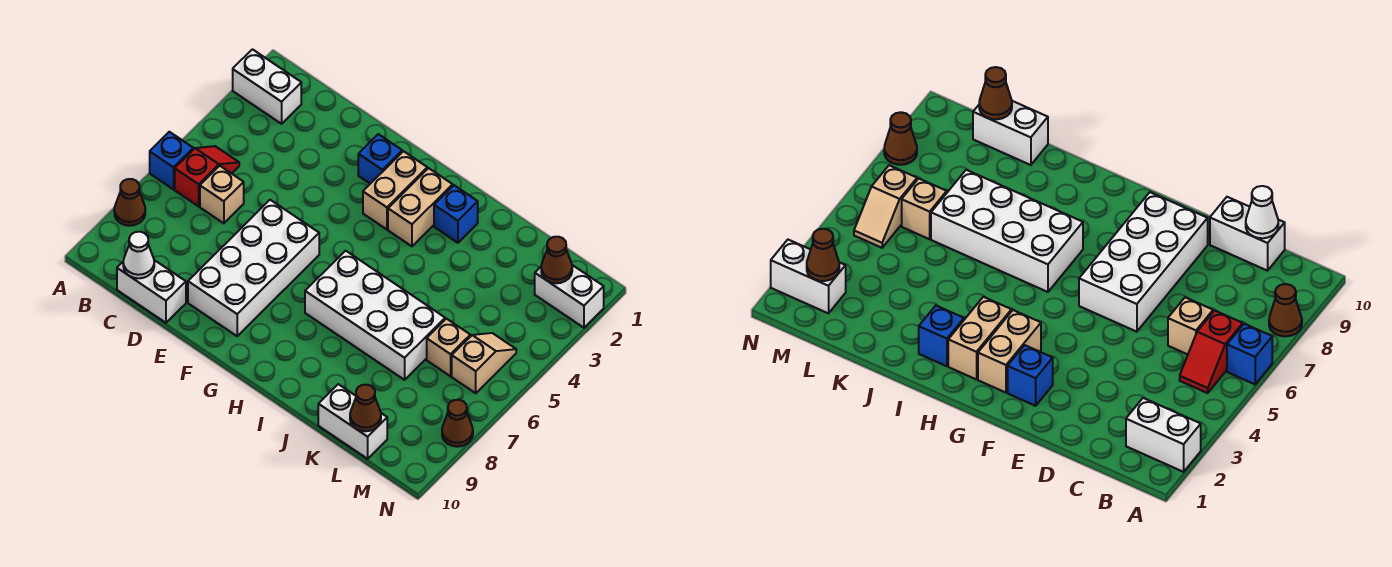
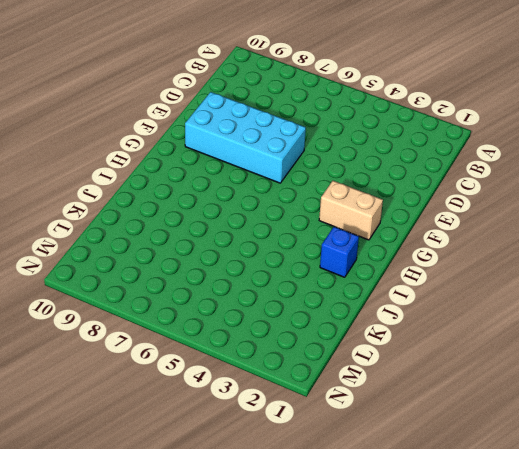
cyan 2x4 brick [185,92,306,183] -> white 2x4 brick [188,200,319,336]
none -> white 1x2 brick [233,49,301,124]
none -> blue 1x1 brick [150,132,193,189]
none -> brown 1x1 cone [114,179,145,226]

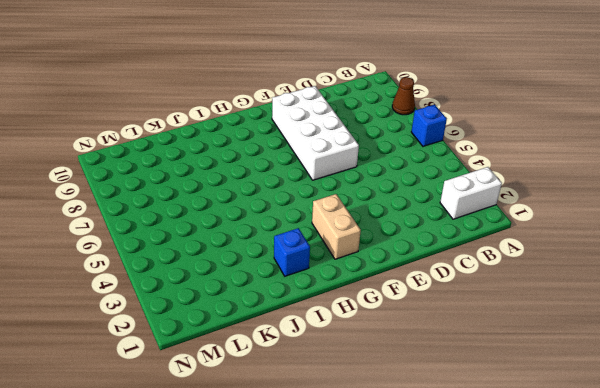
none -> red 1x2 slope [175,146,239,206]
none -> tan 1x1 brick [200,166,244,223]
none -> white 1x2 brick [117,260,186,323]

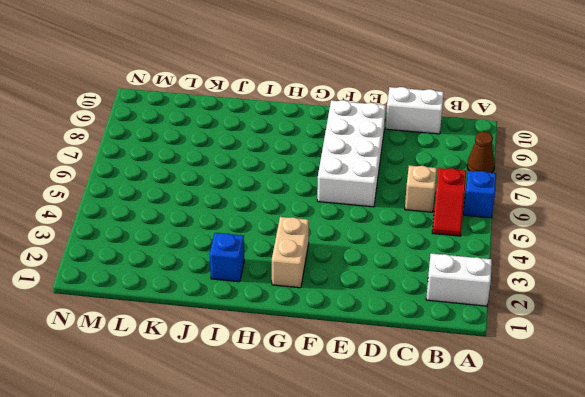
none -> blue 1x1 brick [358,134,402,184]
none -> tan 1x2 brick [388,168,453,246]
none -> white 2x4 brick [305,251,445,380]

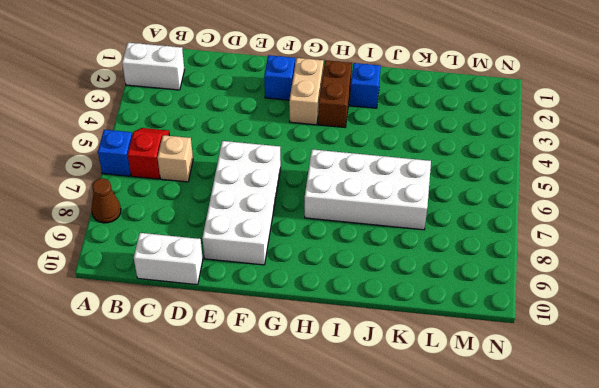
brown 1x2 brick [318,60,352,127] -> tan 1x2 brick [388,168,453,246]
none -> white 1x2 brick [318,384,387,459]
none -> tan 1x1 brick [427,319,470,376]
none -> white 1x2 brick [535,265,604,328]

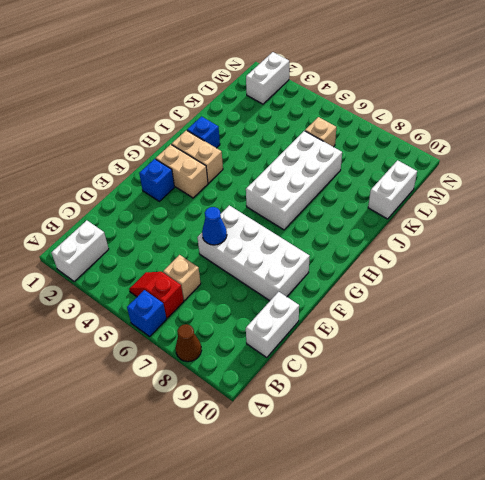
blue 1x1 cone [202,207,227,245] -> none
none -> tan 1x2 slope [452,333,516,393]
none -> brown 1x1 cone [442,400,473,447]
none -> white 1x1 cone [123,232,154,278]

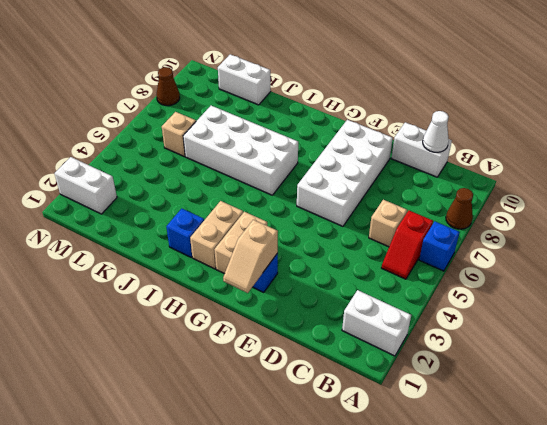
tan 1x2 slope [223,220,278,293] -> tan 1x2 slope moved to [452,333,516,393]
none -> brown 1x1 cone [350,385,381,431]
none -> brown 1x1 cone [541,237,572,283]

